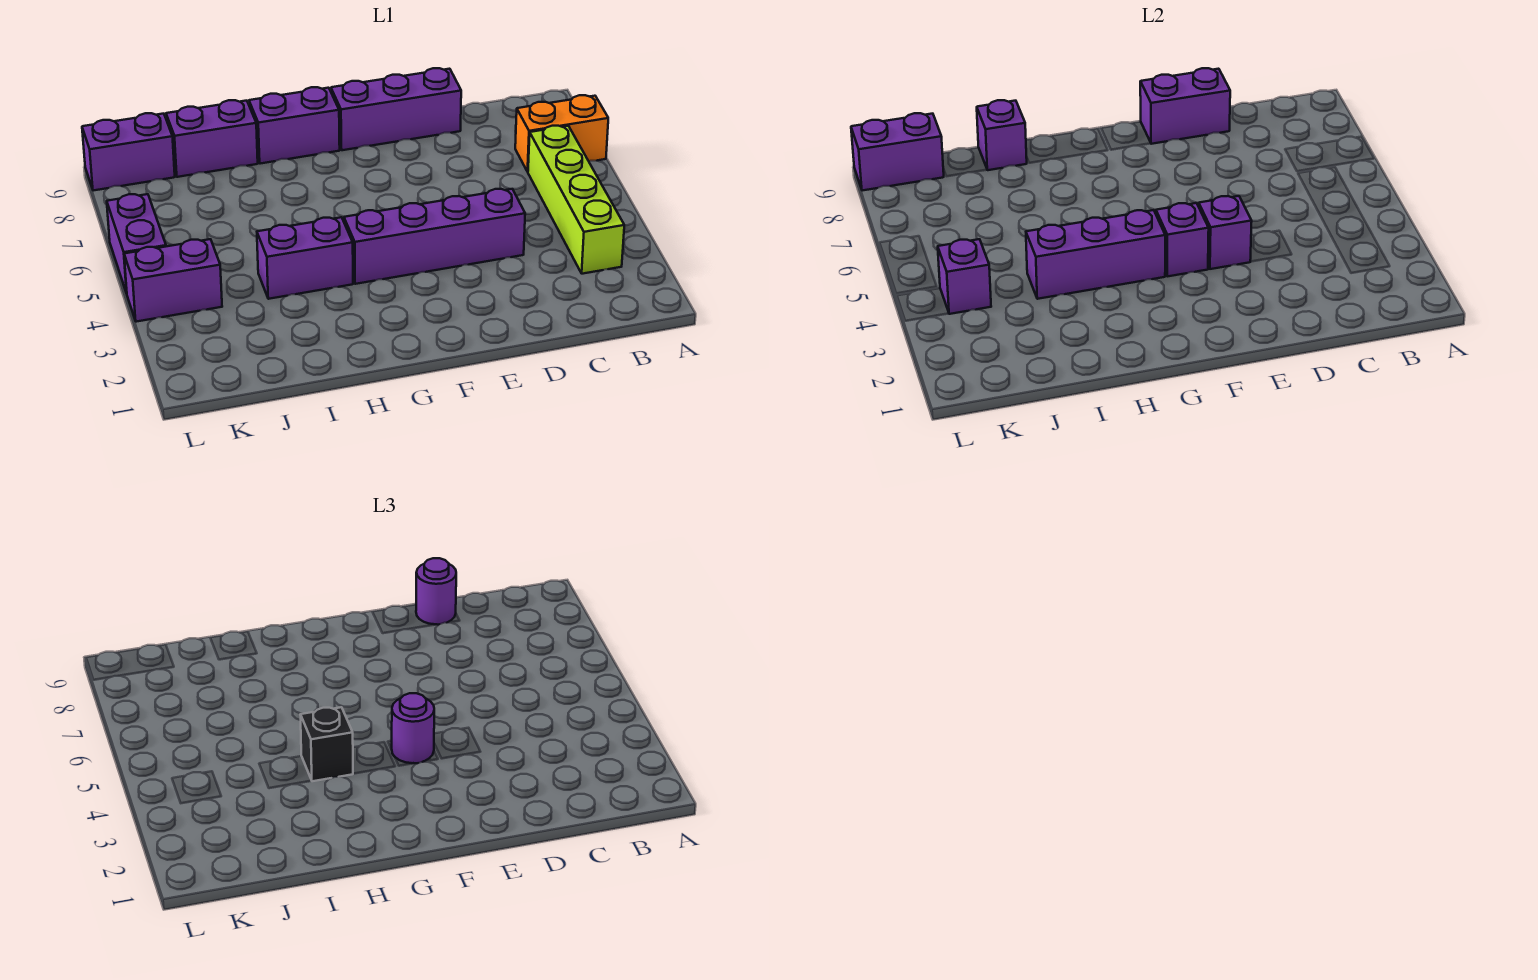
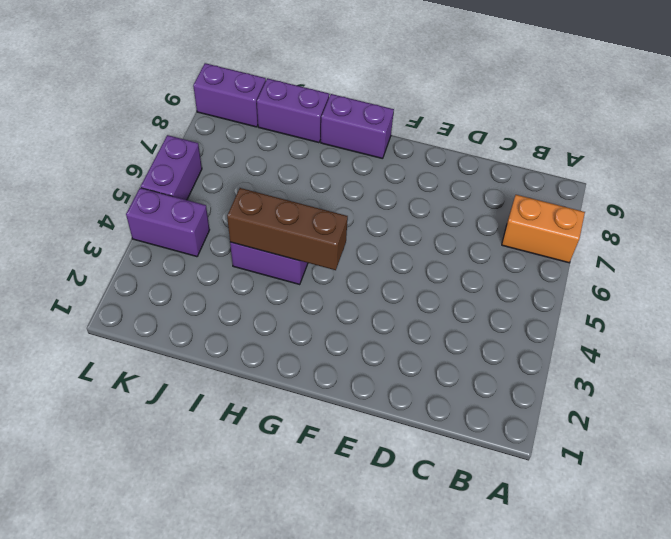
brown 1x3 brick [227,188,348,270] -> purple 1x3 brick [1026,210,1165,299]
none -> lime 1x4 brick [528,126,624,274]
none -> purple 1x4 brick [344,189,525,284]
none -> purple 1x3 brick [331,68,461,150]

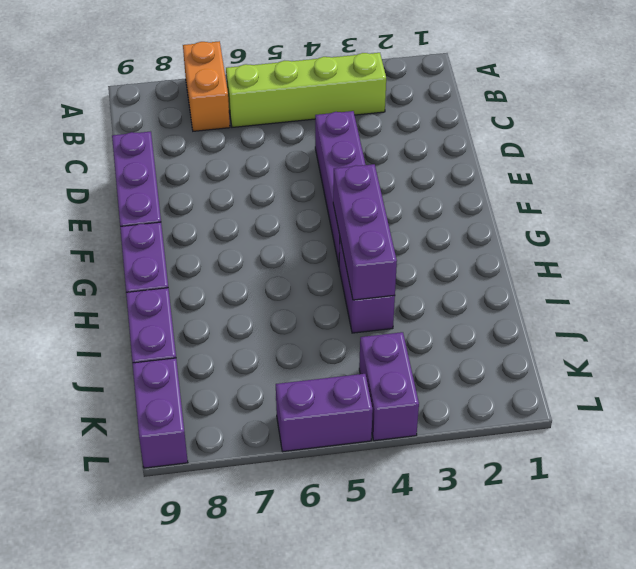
none -> purple 1x2 brick [1140,68,1230,144]
none -> purple 1x1 brick [1199,196,1252,269]
none -> purple 1x1 brick [1156,203,1209,276]

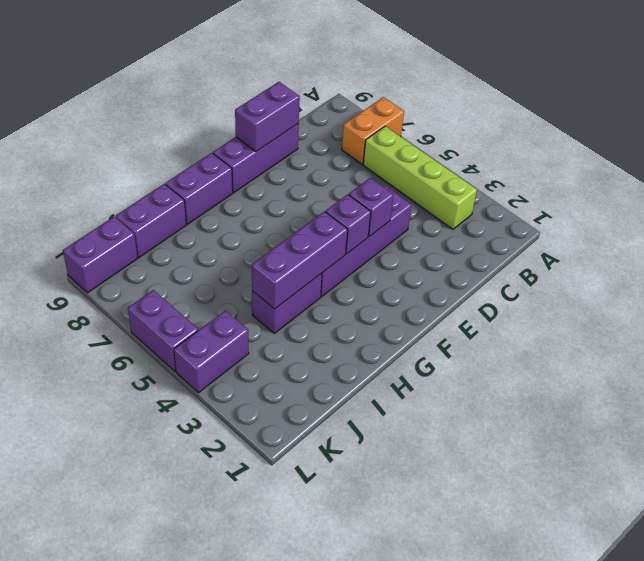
none -> purple 1x1 brick [977,100,1027,170]
none -> purple 1x1 brick [938,239,991,314]
none -> purple 1x2 brick [851,113,944,191]

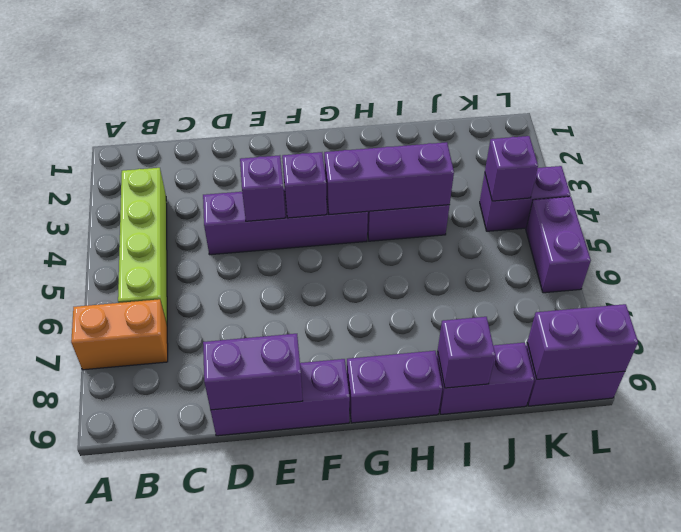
none -> purple 1x1 round brick [416,558,456,625]
none -> purple 1x1 round brick [391,693,434,763]
none -> black 1x1 brick [300,707,353,781]

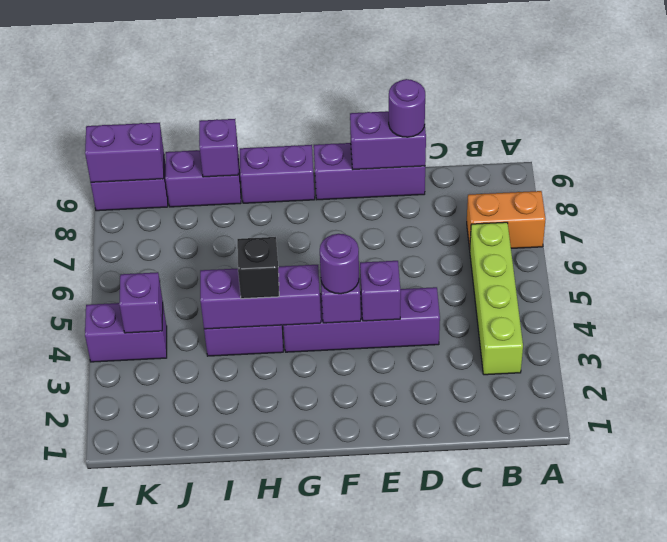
none -> purple 1x2 brick [107,194,166,293]

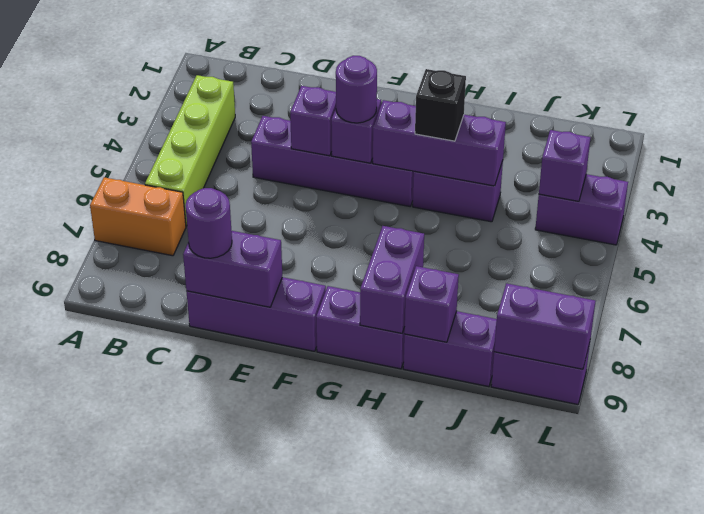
purple 1x2 brick [360,226,424,333] -> purple 1x2 brick moved to [107,194,166,293]

